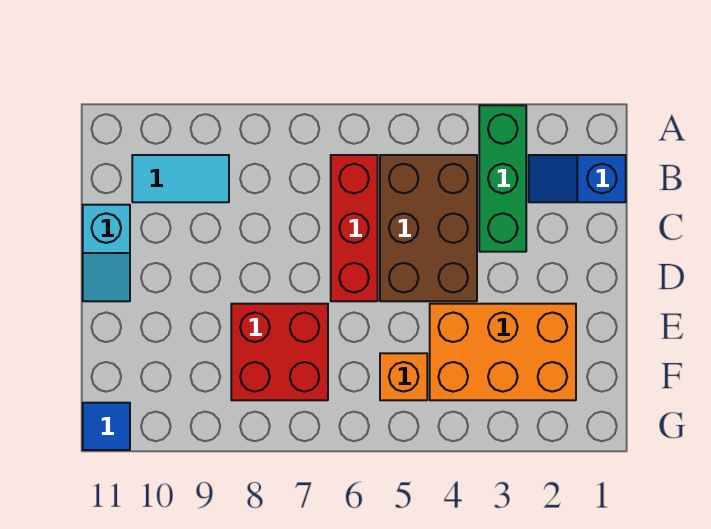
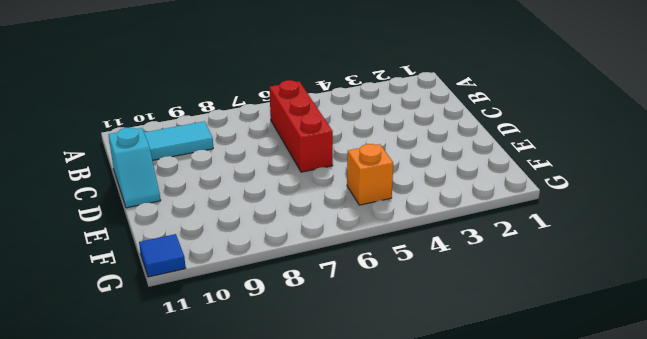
none -> green 1x3 brick [479,105,526,252]
none -> blue 1x2 slope [529,155,626,202]

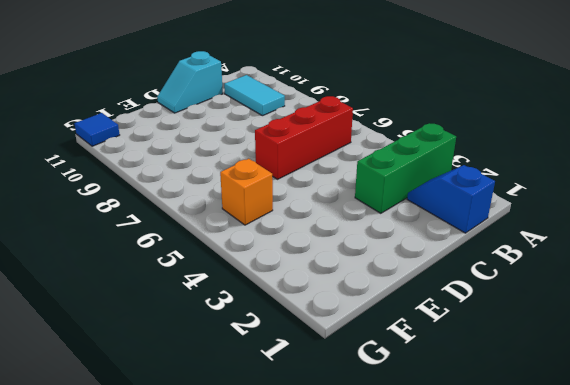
none -> brown 2x3 brick [380,155,477,301]
none -> orange 2x3 brick [430,304,576,400]

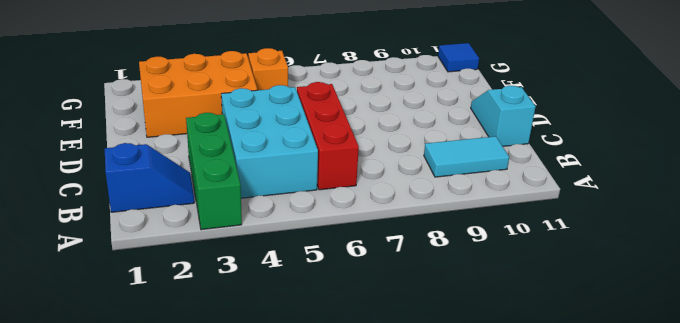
cyan 2x3 brick [221,85,318,198] -> brown 2x3 brick [380,155,477,301]
none -> red 2x2 brick [231,304,328,400]

